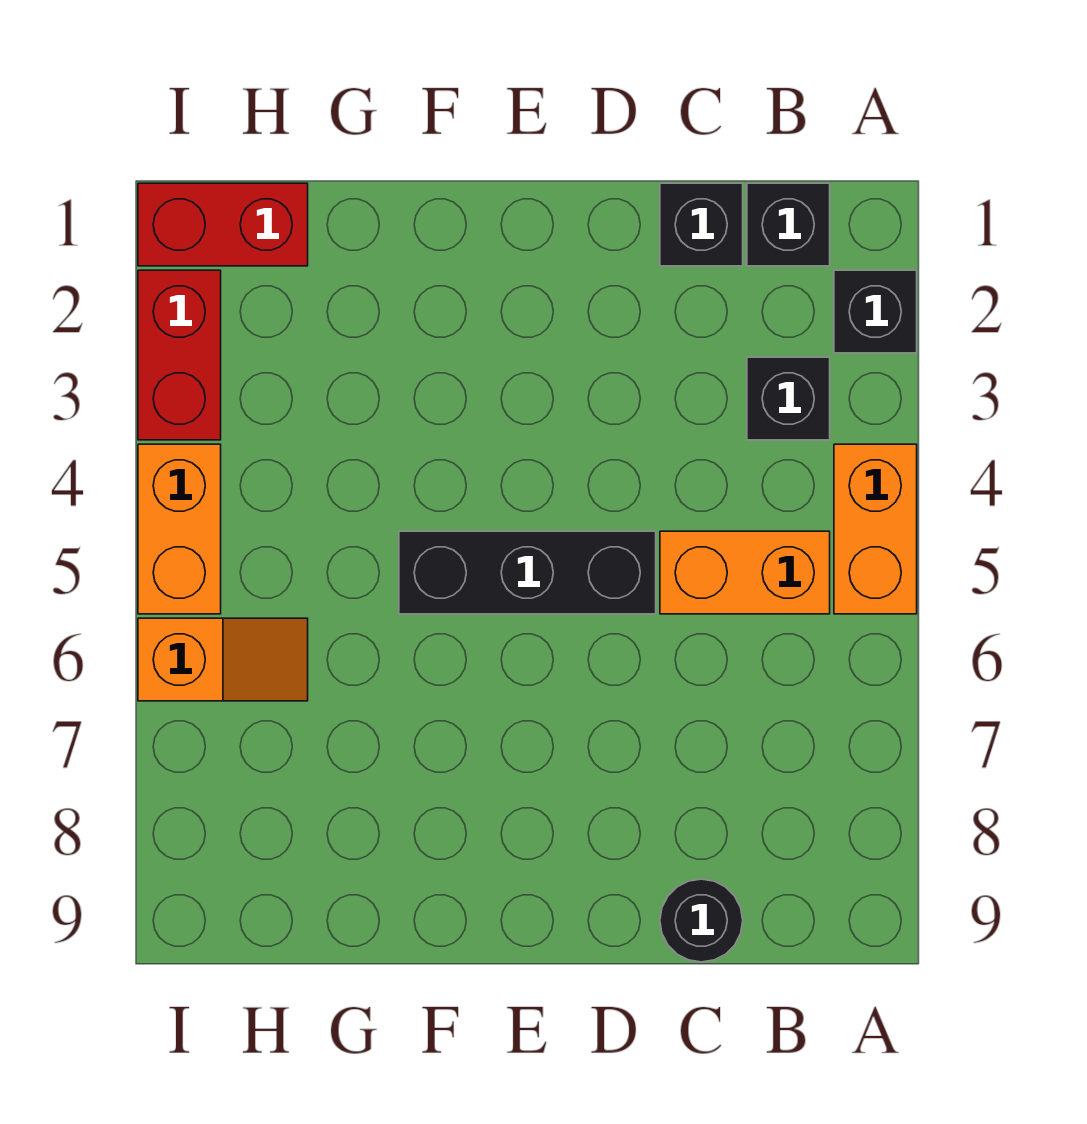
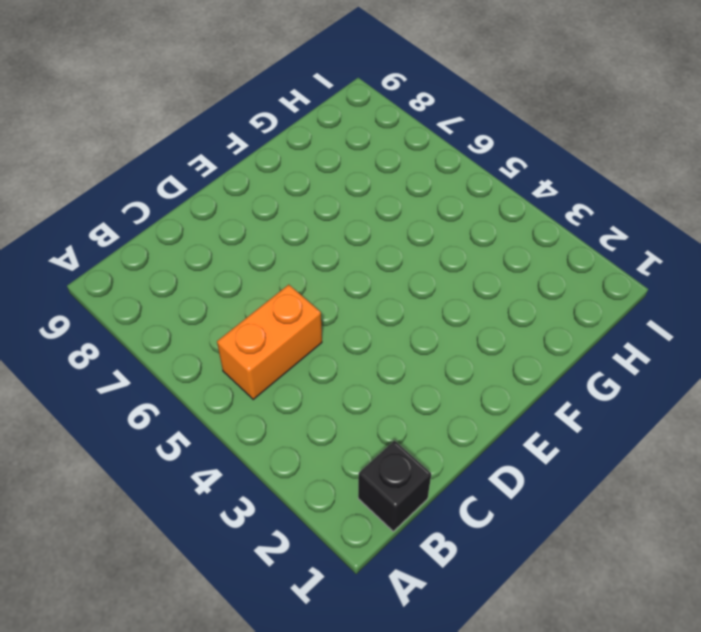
none -> black 1x1 brick [834,270,917,353]
none -> orange 1x2 brick [834,444,917,614]
none -> black 1x1 brick [747,357,830,440]

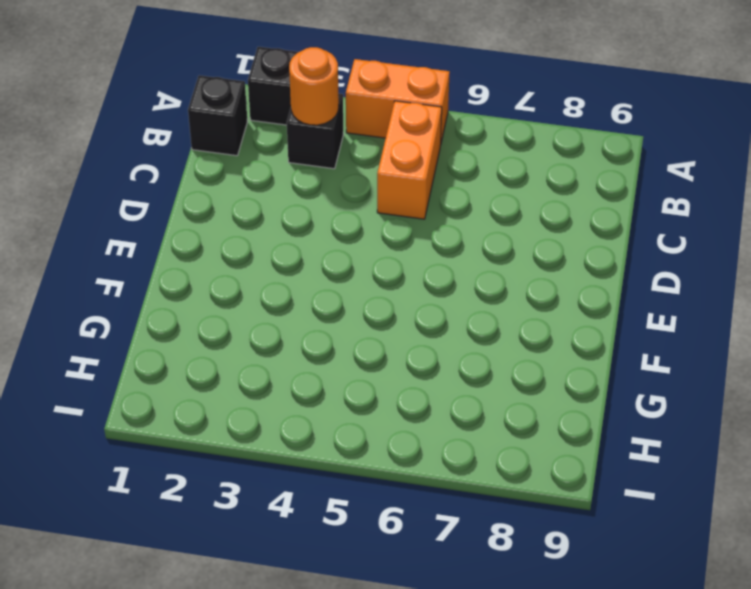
orange 1x1 round brick [289,47,339,125] -> none
none -> black 1x1 brick [660,183,743,266]
none -> black 1x1 round brick [660,879,743,962]
none -> black 1x3 brick [399,531,656,614]

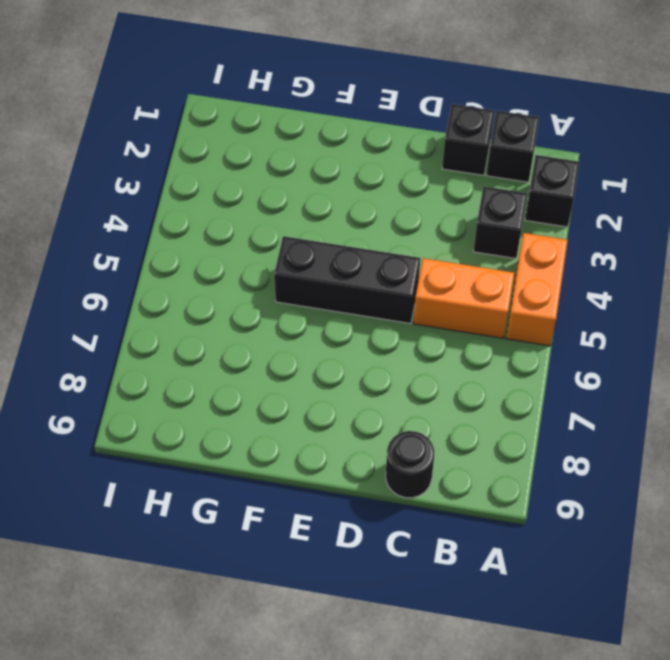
none -> red 1x2 brick [138,183,308,266]
none -> orange 1x2 slope [138,618,308,701]
none -> red 1x2 brick [138,270,221,440]

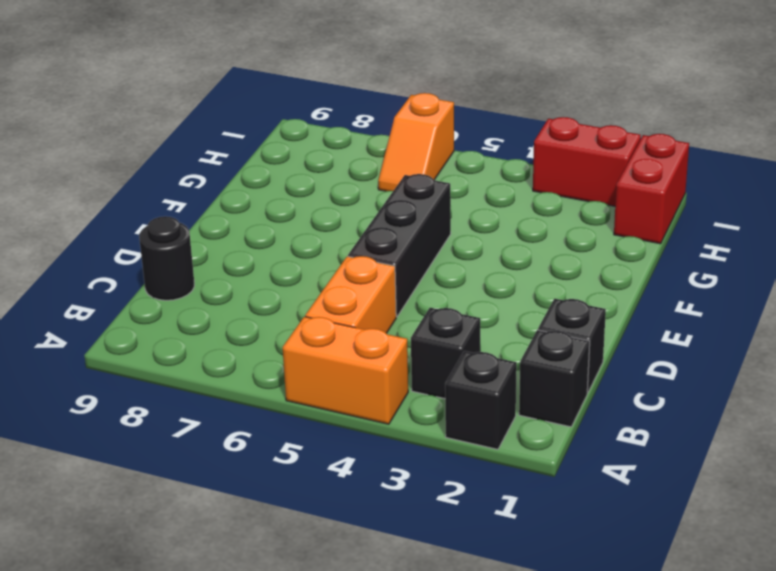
none -> orange 1x2 brick [138,444,221,614]

